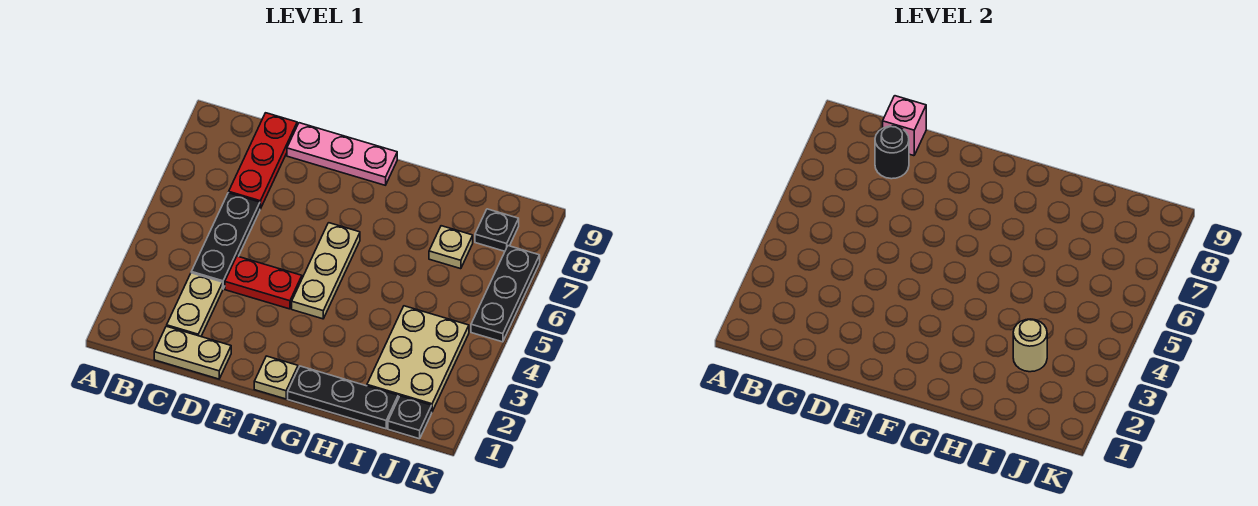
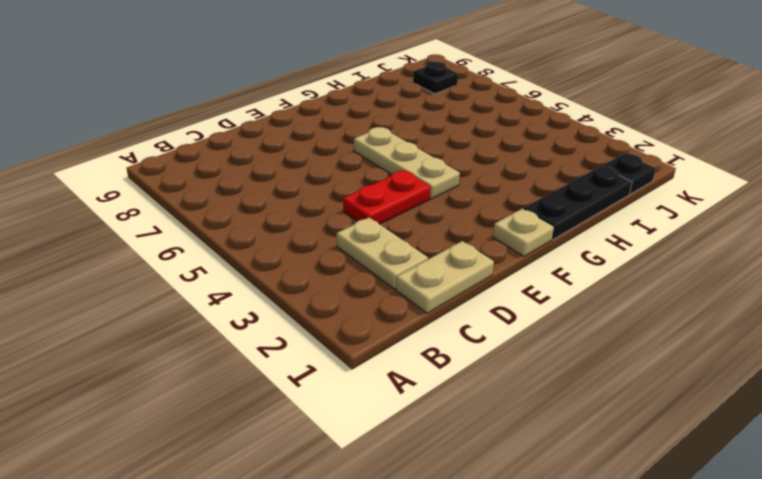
none -> black 1x3 plate [191,193,260,288]
none -> red 1x3 plate [229,113,297,209]
none -> pink 1x3 plate [287,123,397,185]

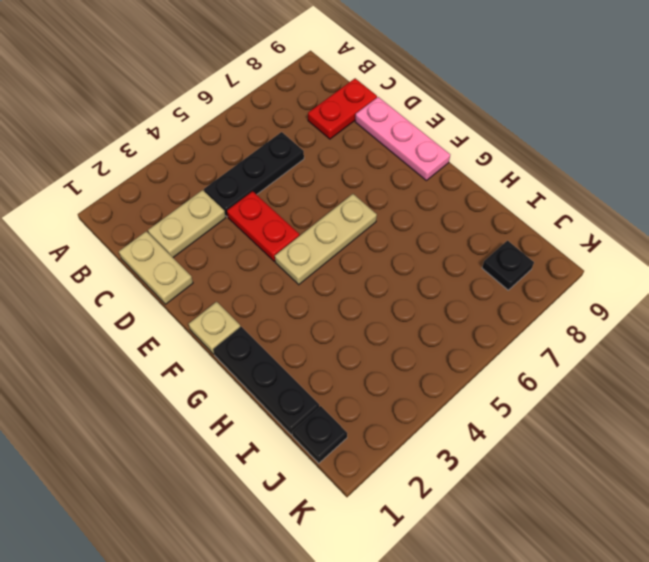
red 1x2 plate [308,78,377,139] -> red 1x3 plate [229,113,297,209]
none -> tan 2x3 plate [367,306,469,411]
none -> tan 1x1 plate [429,226,473,269]
none -> black 1x3 plate [471,246,540,342]

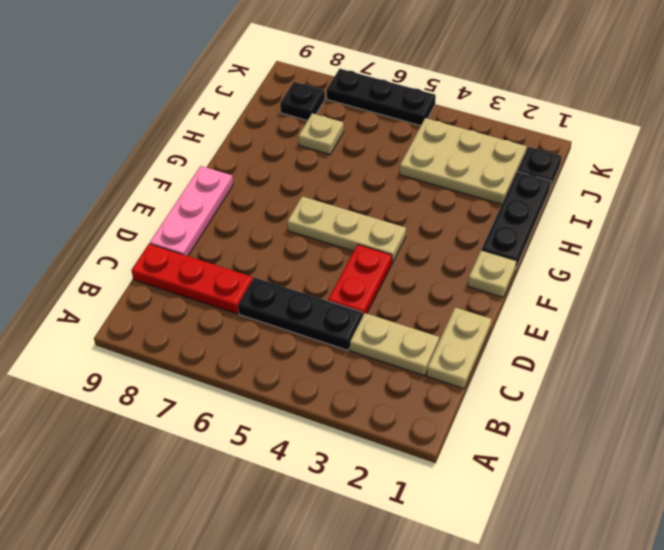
none -> black 1x1 round brick [875,126,909,179]
none -> pink 1x1 brick [883,96,926,156]
none -> tan 1x1 round brick [1013,319,1047,372]

